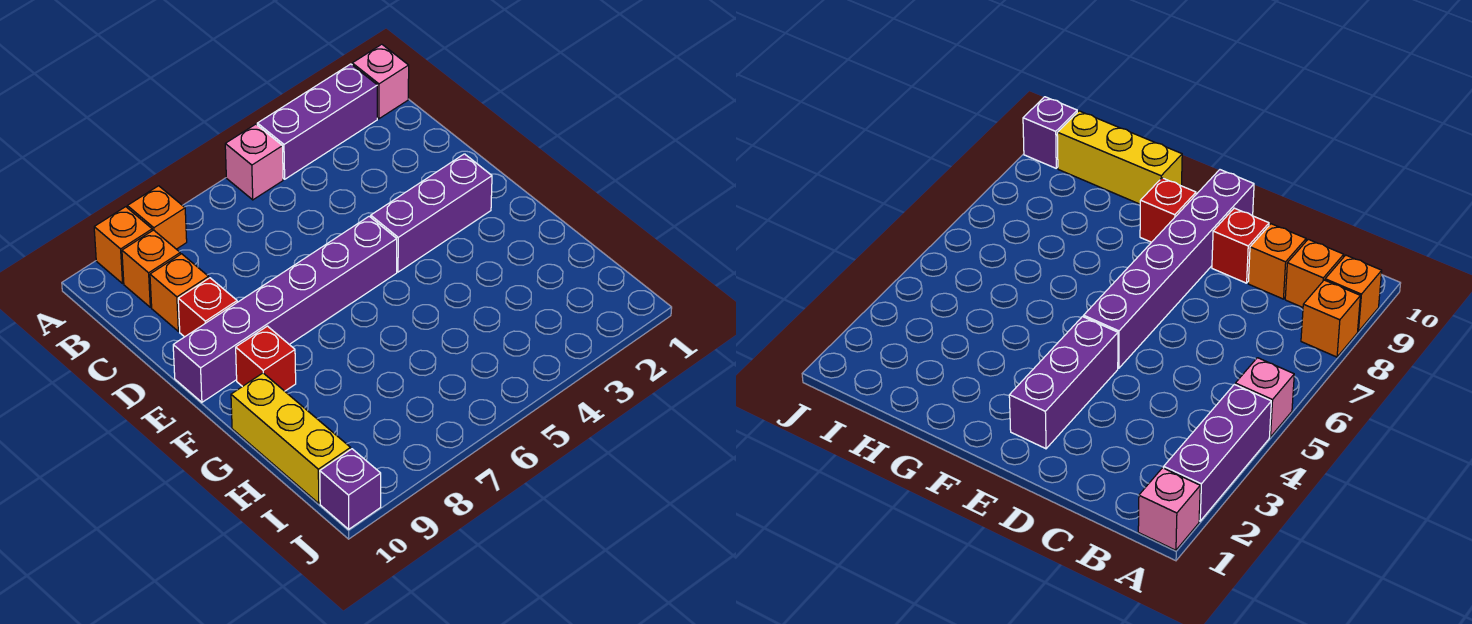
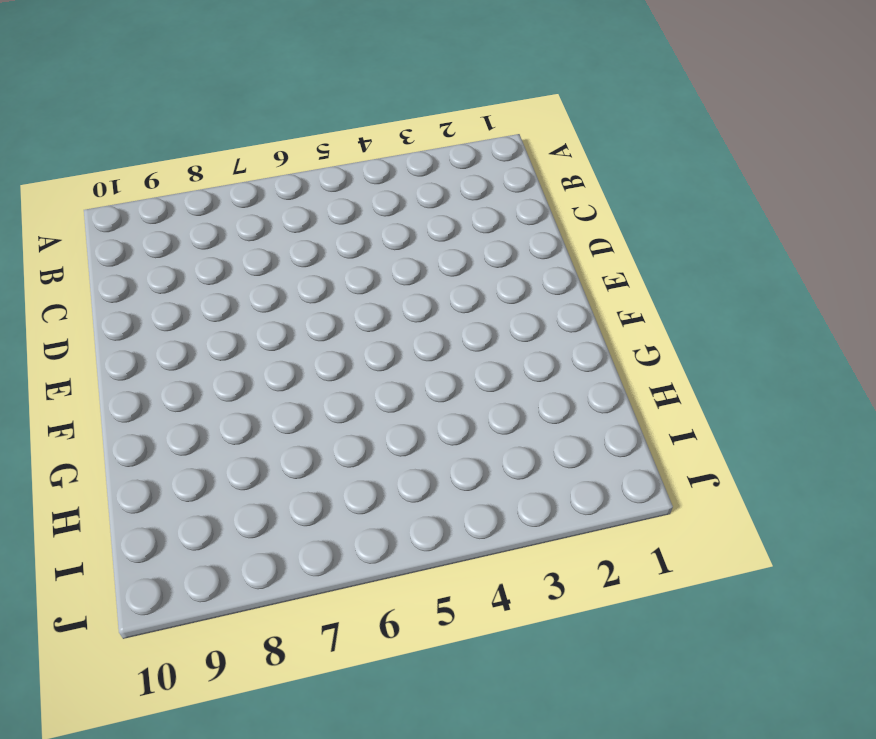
none -> pink 1x1 brick [352,44,409,119]
none -> purple 1x3 brick [257,64,377,179]
none -> pink 1x1 brick [225,124,283,200]

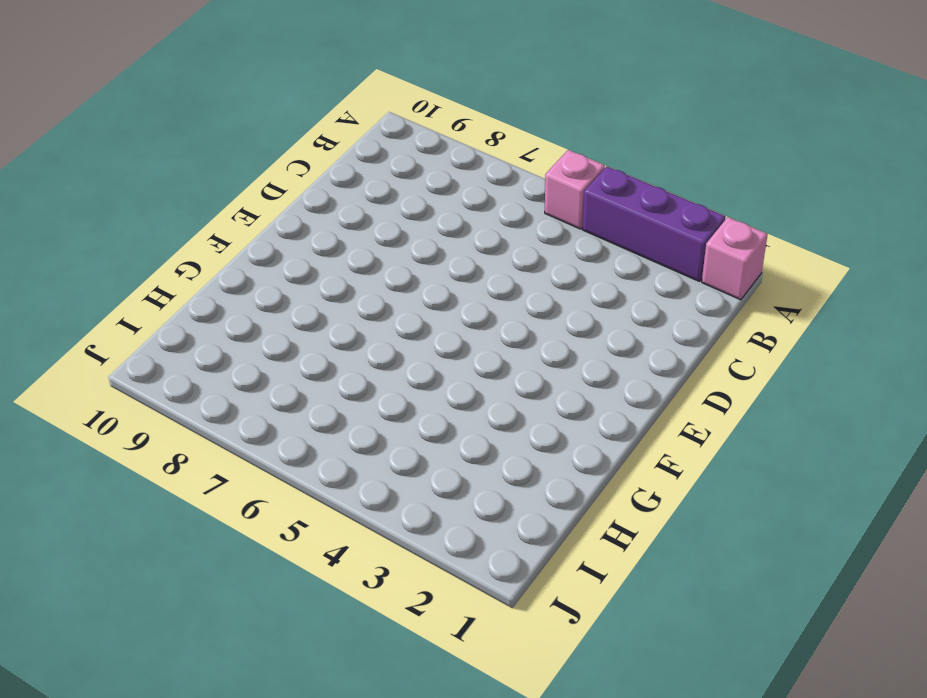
none -> orange 1x1 brick [127,186,187,249]
none -> orange 1x1 brick [94,207,152,283]
none -> orange 1x1 brick [122,230,180,307]

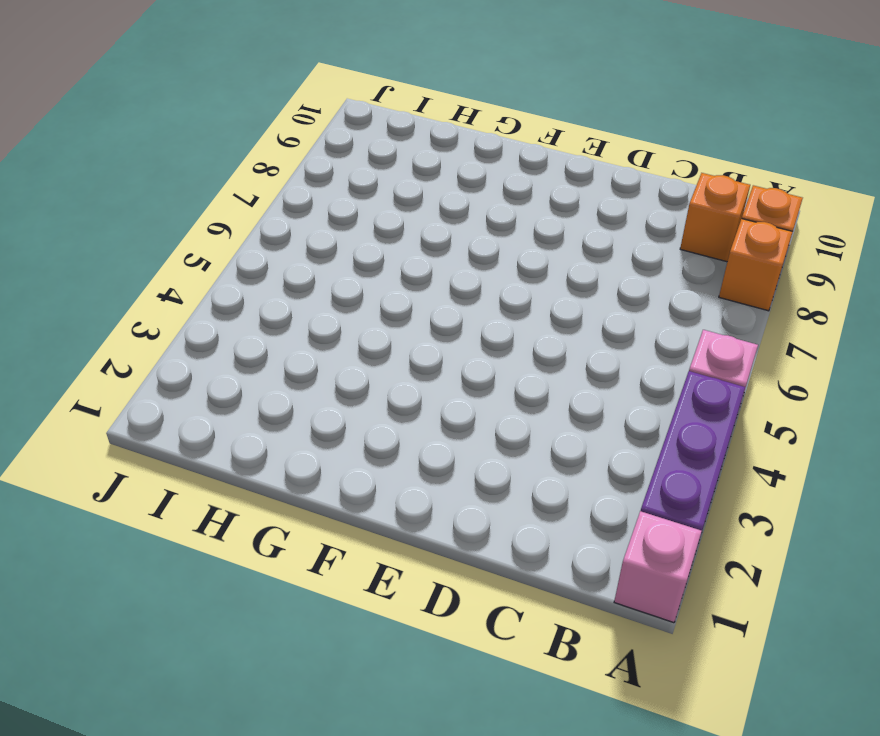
none -> orange 1x1 brick [150,254,209,331]
none -> red 1x1 brick [178,278,237,337]
none -> purple 1x3 brick [371,154,492,272]

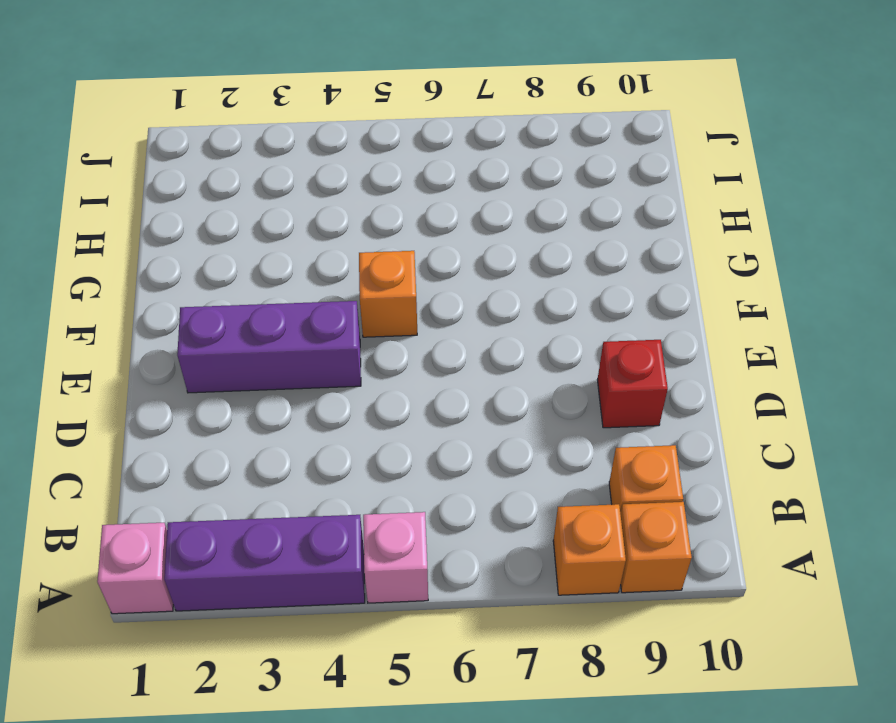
orange 1x1 brick [359,251,417,337] -> orange 1x1 brick moved to [150,254,209,331]
none -> purple 1x6 brick [173,216,397,402]
none -> red 1x1 brick [236,326,296,391]
none -> yellow 1x3 brick [231,373,351,503]

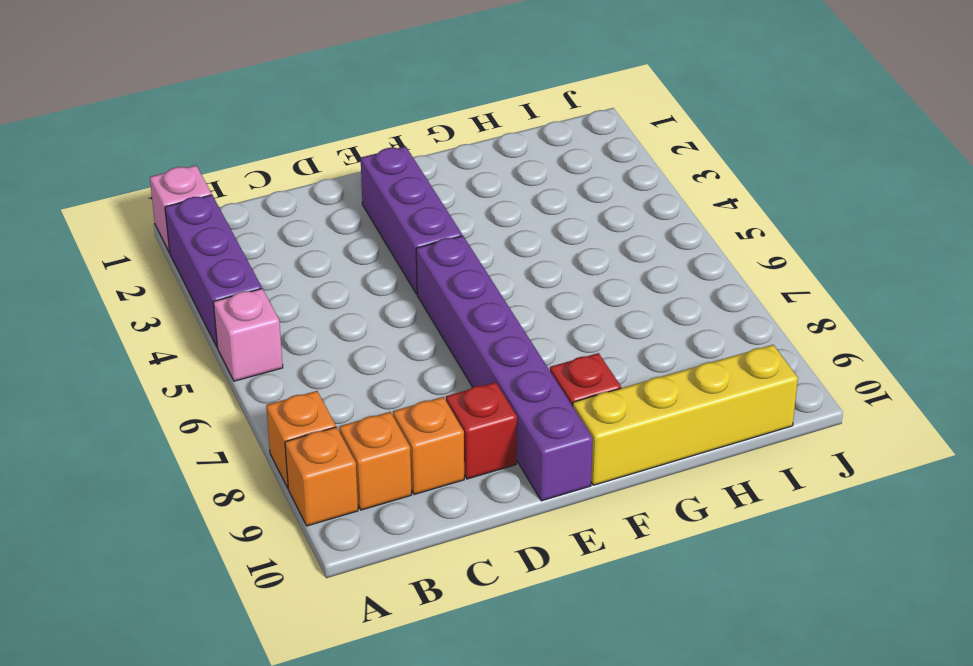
yellow 1x4 brick [573,345,798,485] -> yellow 1x3 brick [231,373,351,503]
none -> purple 1x1 brick [320,449,381,529]

